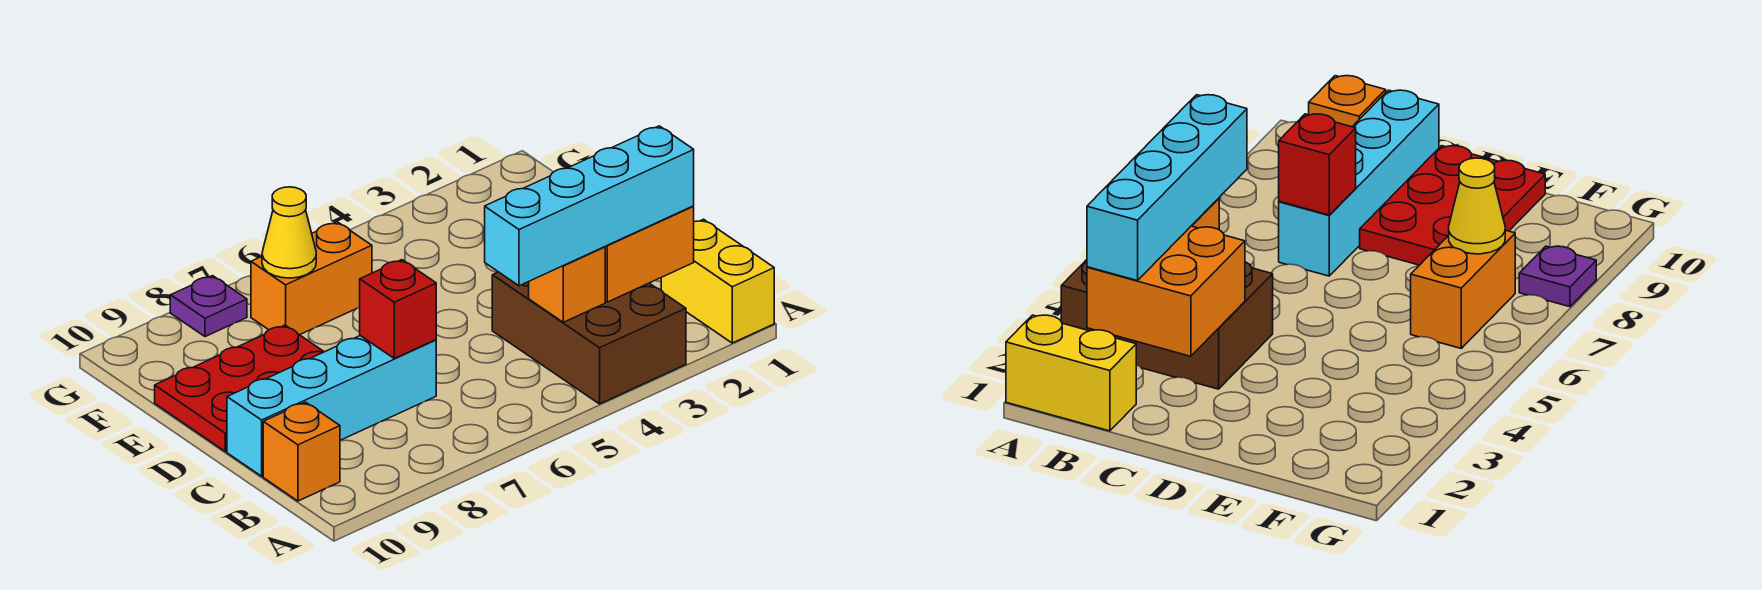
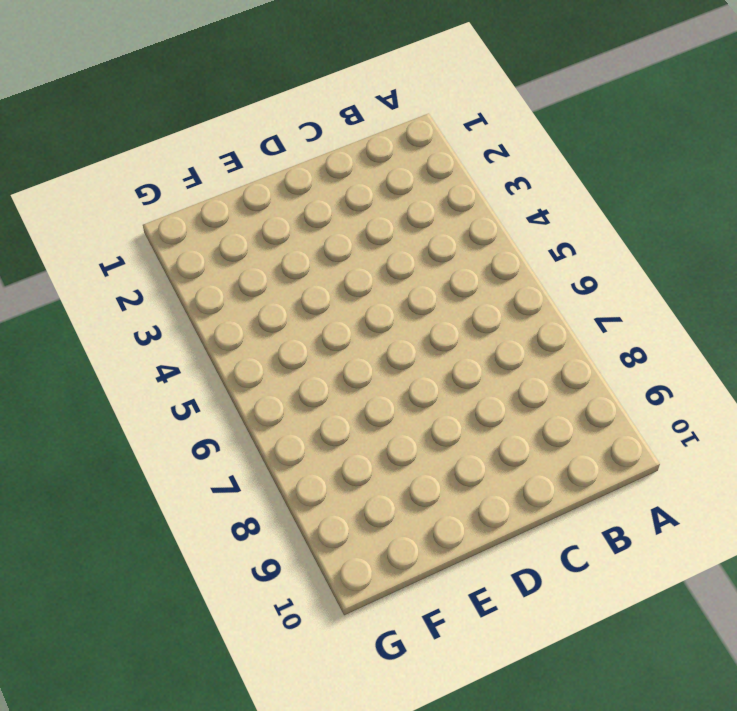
none -> yellow 1x2 brick [661,219,774,343]
none -> brown 2x3 brick [492,272,686,404]
none -> orange 1x1 brick [263,402,340,501]

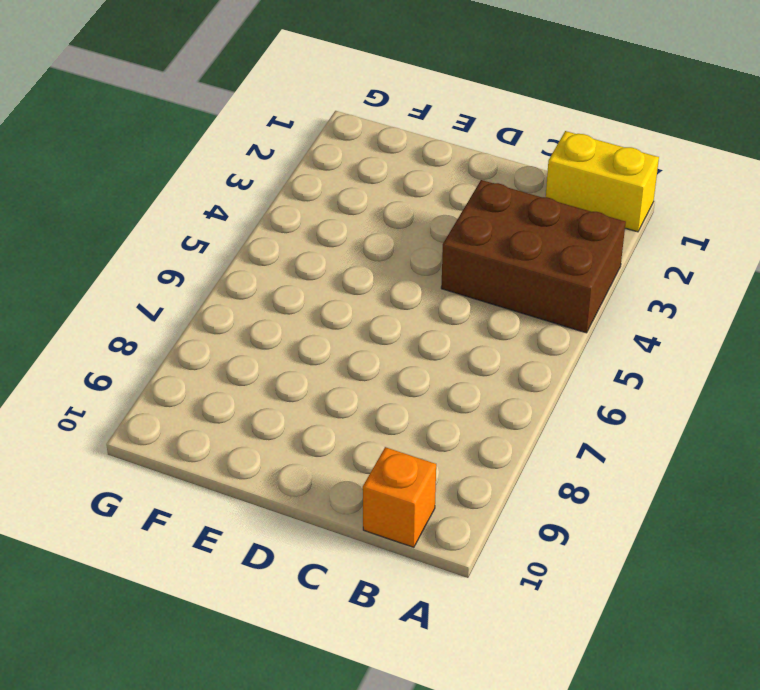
none -> cyan 1x4 brick [227,336,436,476]
none -> red 2x3 plate [155,325,324,452]
none -> orange 1x2 brick [251,222,372,335]

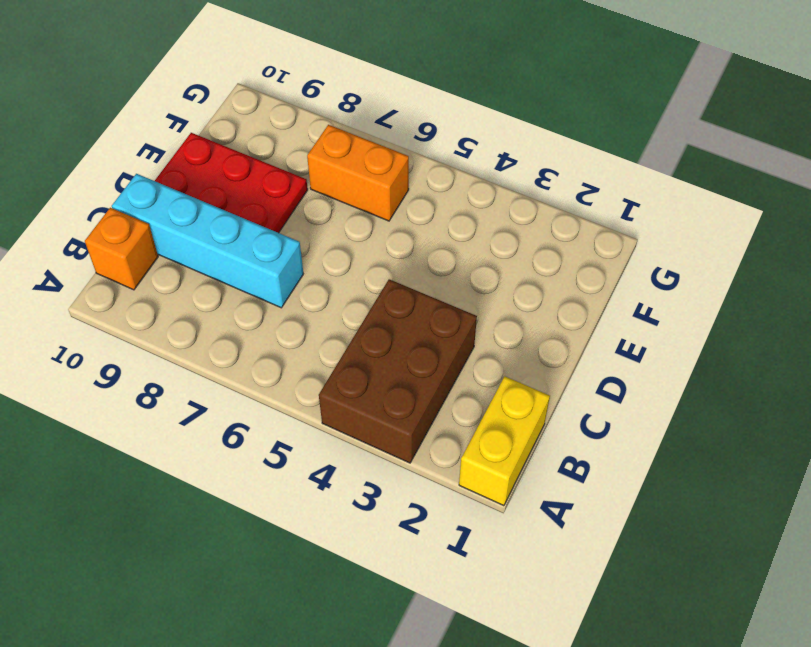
none -> purple 1x1 plate [170,276,247,337]
none -> orange 2x2 brick [605,206,694,302]
none -> orange 1x1 brick [529,247,605,322]

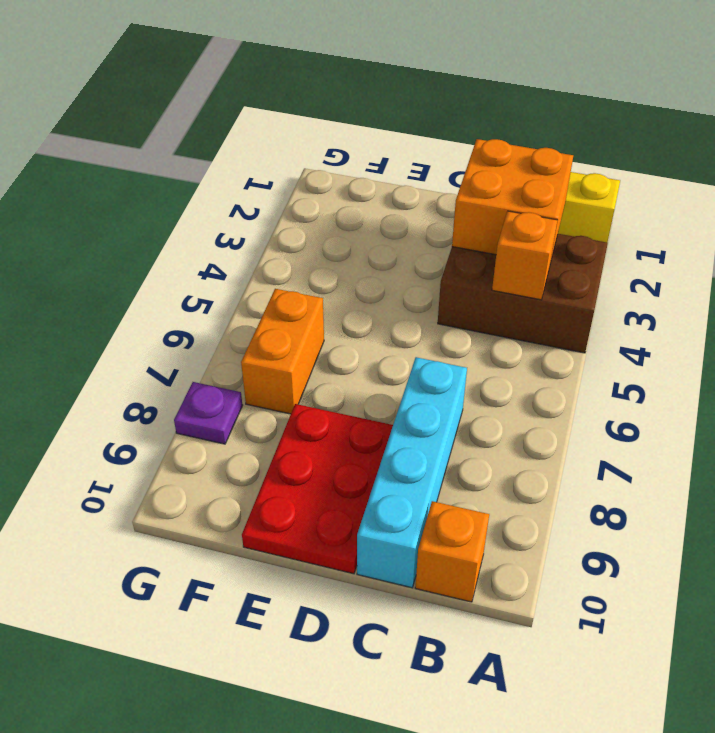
none -> red 1x1 brick [360,260,436,358]
none -> yellow 1x1 cone [262,187,316,278]
none -> cyan 1x4 brick [485,126,694,286]

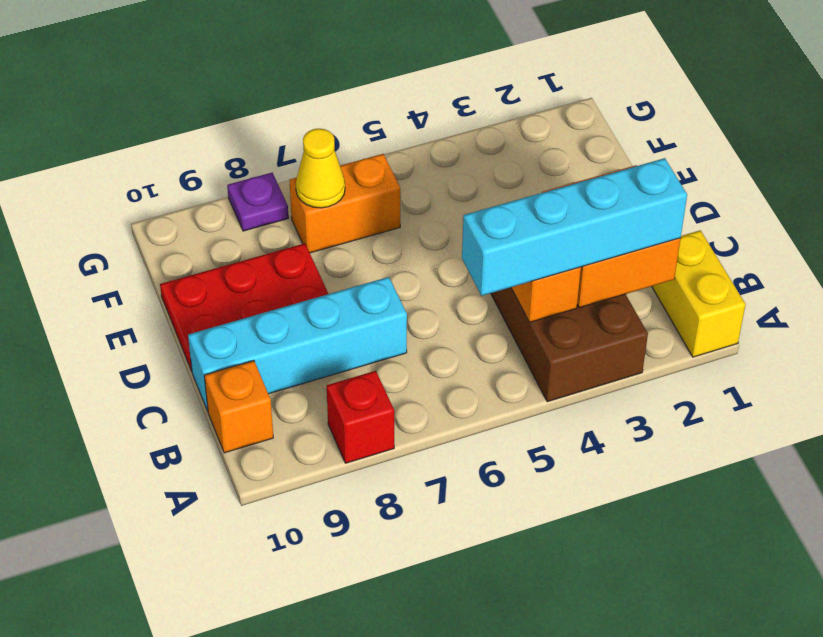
red 1x1 brick [327,371,394,463] -> red 1x1 brick moved to [360,260,436,358]

